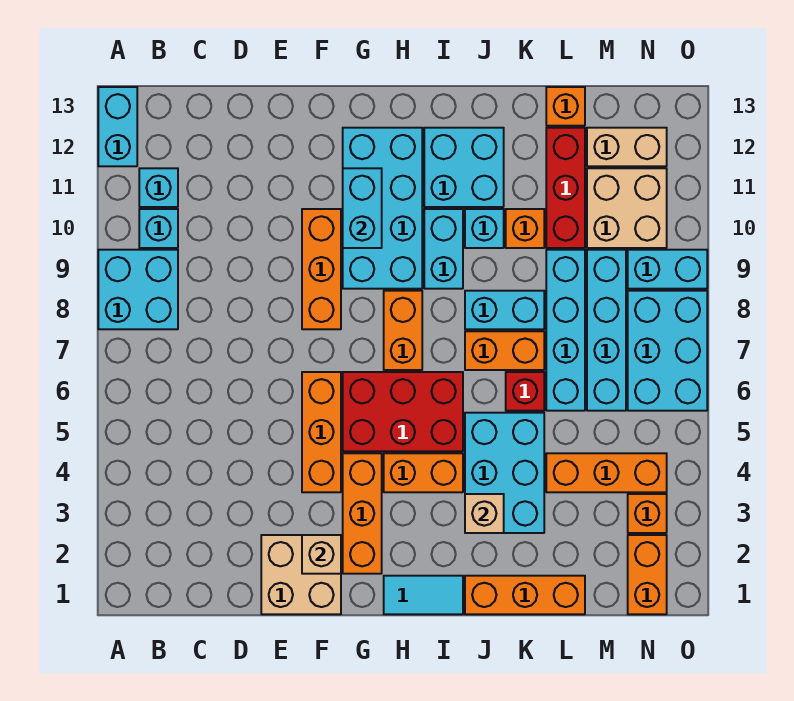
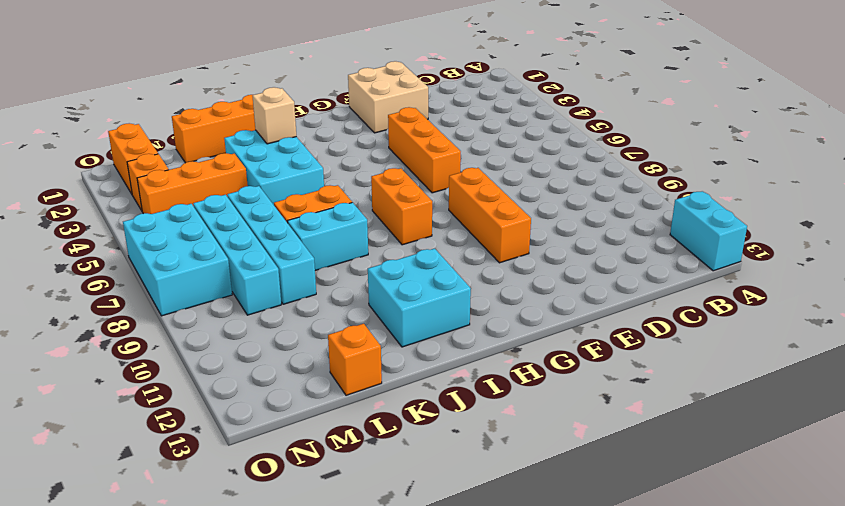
none -> cyan 2x2 brick [98,250,178,329]
none -> cyan 1x1 brick [139,209,178,248]
none -> cyan 1x1 brick [139,168,178,207]
none -> orange 1x3 brick [343,453,382,574]

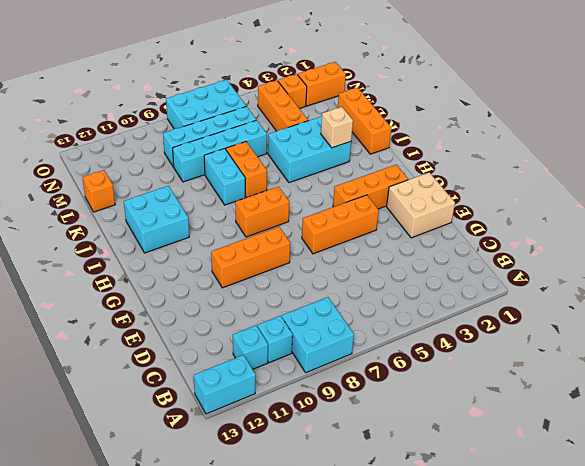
none -> red 2x3 brick [343,372,463,451]
none -> cyan 2x4 brick [343,128,422,289]
none -> cyan 1x2 tile [384,576,463,614]
none -> orange 1x2 brick [384,453,463,492]

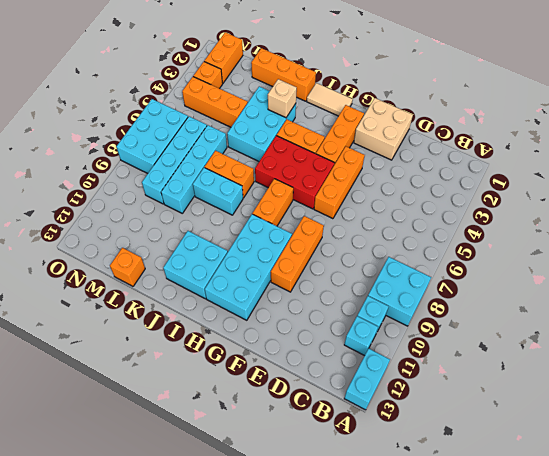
tan 1x2 tile [307,83,353,116] -> cyan 1x2 tile [384,576,463,614]
none -> cyan 1x2 brick [424,209,463,289]
none -> cyan 1x1 brick [465,209,504,248]
none -> red 1x1 brick [506,372,544,411]
none -> orange 1x1 brick [506,209,544,248]

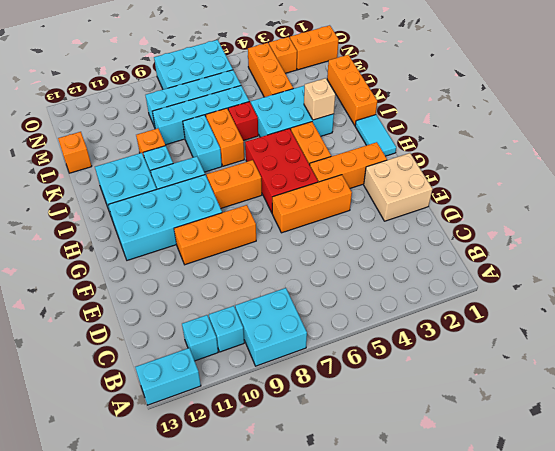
none -> red 1x3 brick [546,128,585,248]
none -> tan 2x2 brick [587,168,667,248]
none -> tan 1x2 brick [587,128,667,166]
none -> cyan 1x2 brick [628,250,707,289]

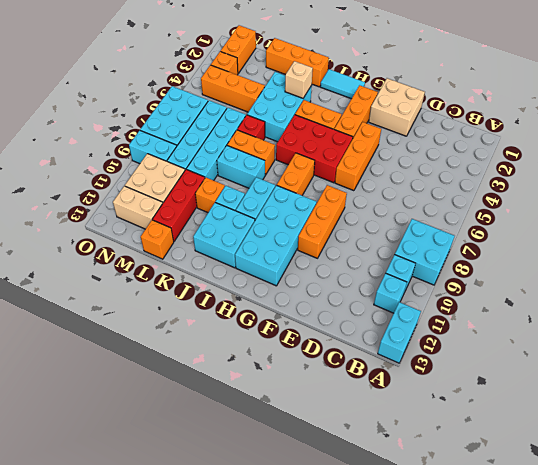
none -> tan 1x1 brick [302,535,341,574]
none -> cyan 1x2 brick [343,168,382,248]

